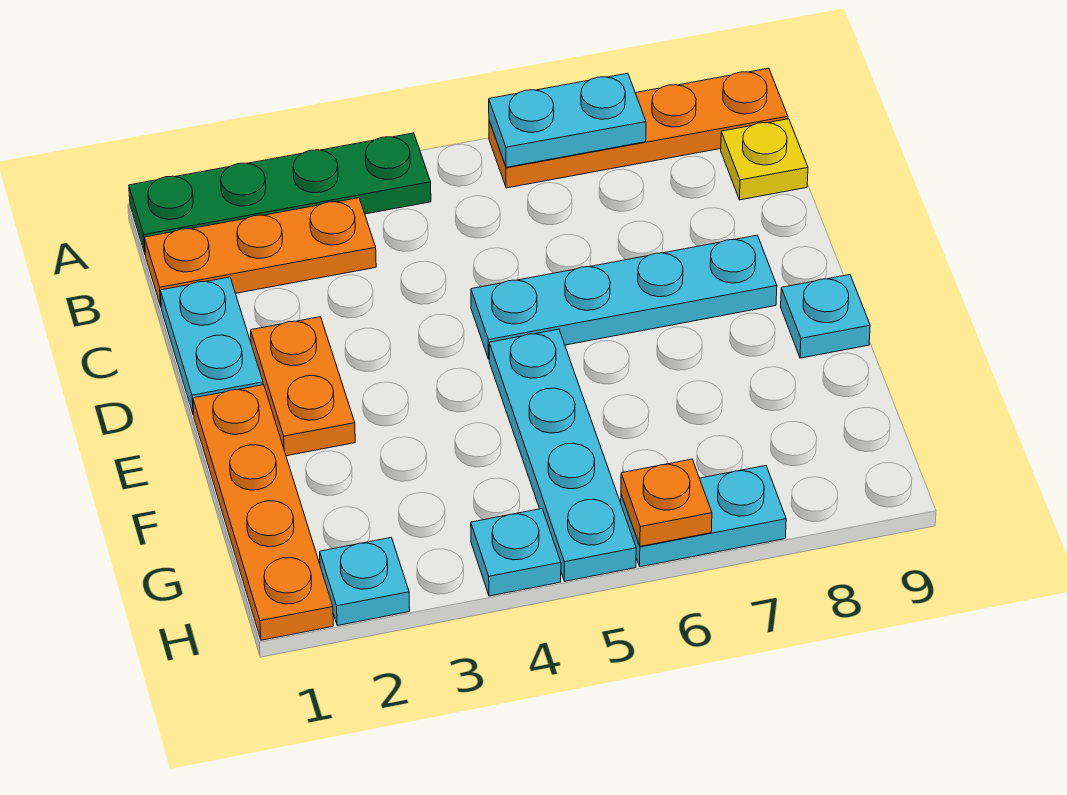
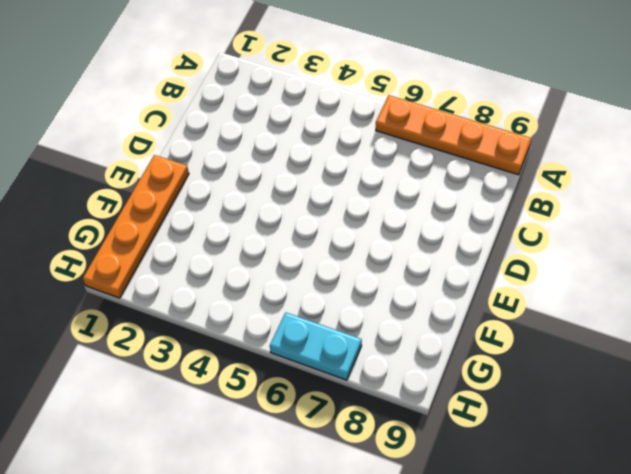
none -> green 1x4 plate [129,133,431,253]
none -> orange 1x3 plate [144,198,376,306]
none -> yellow 1x1 plate [721,119,808,200]

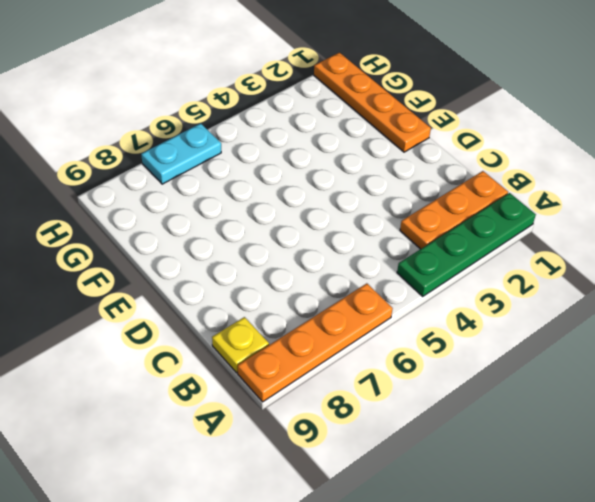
none -> cyan 1x2 plate [160,277,263,415]
none -> orange 1x2 plate [251,317,355,456]
none -> cyan 1x4 plate [471,235,777,359]

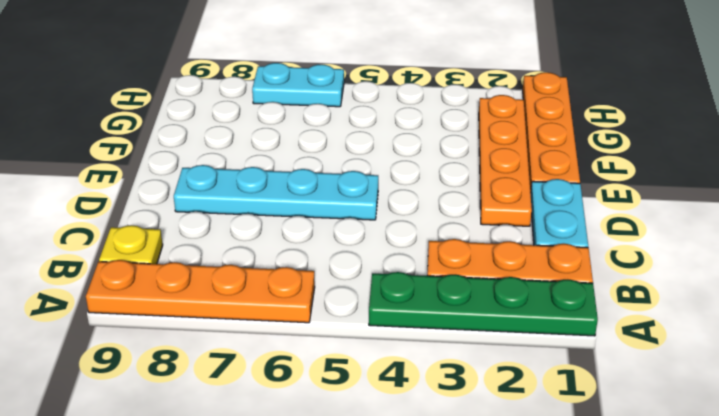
orange 1x4 plate [479,95,532,226] -> orange 1x2 plate [251,317,355,456]
none -> cyan 1x4 plate [489,329,636,581]
none -> cyan 1x1 plate [781,275,870,358]
none -> cyan 1x1 plate [320,538,410,626]

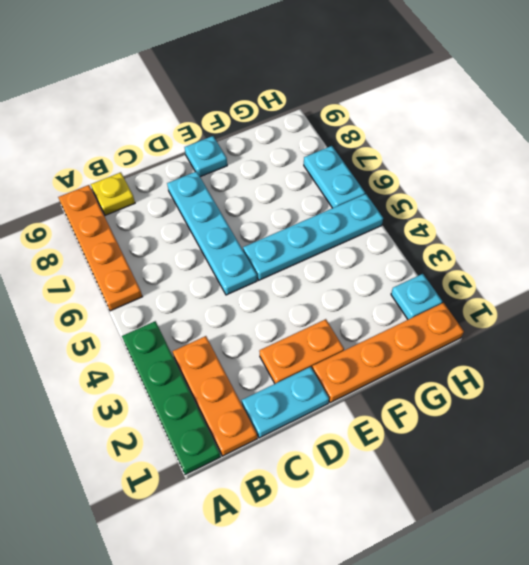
none -> cyan 1x1 plate [471,509,561,596]
none -> cyan 1x2 plate [489,73,646,167]
none -> orange 1x1 plate [621,459,712,546]

